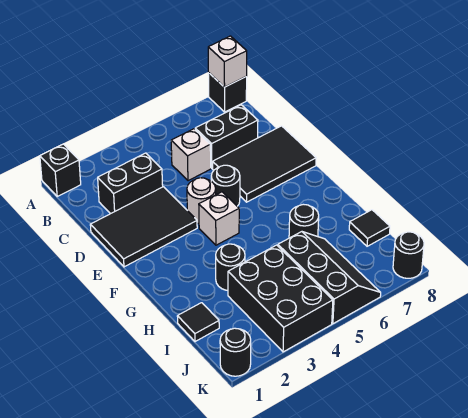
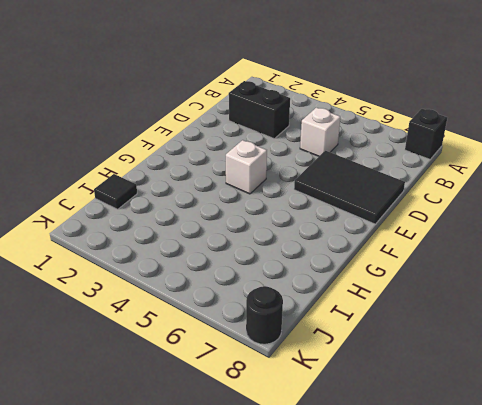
none -> black 1x1 brick [40,144,81,196]
none -> black 1x2 brick [195,105,258,168]
none -> black 2x3 tile [90,187,197,267]

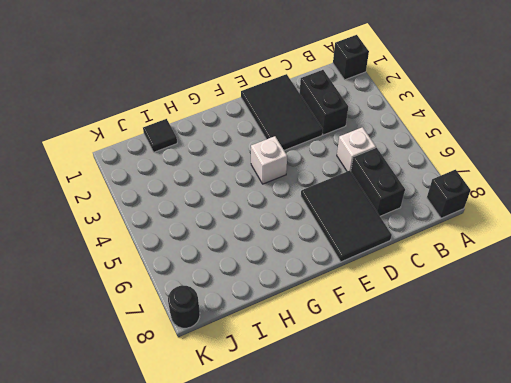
none -> white 1x1 round brick [187,178,216,223]
none -> black 1x1 round brick [211,165,240,206]
none -> black 1x1 round brick [216,244,245,290]

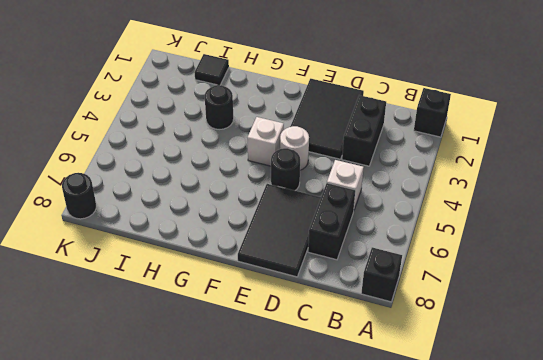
none -> black 1x1 round brick [289,204,319,238]
none -> black 2x3 brick [228,245,333,352]
none -> black 2x3 slope [278,232,381,324]

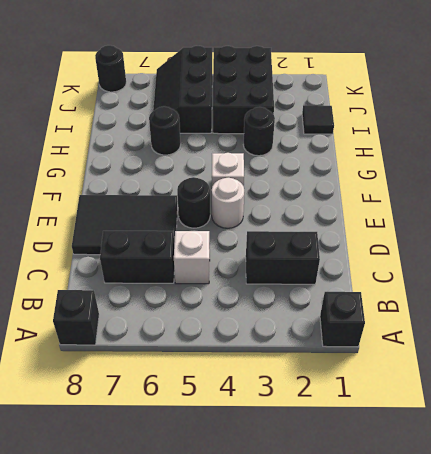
none -> black 2x3 tile [90,187,197,267]
none -> black 1x1 tile [349,210,390,246]
none -> black 1x1 round brick [220,328,251,376]

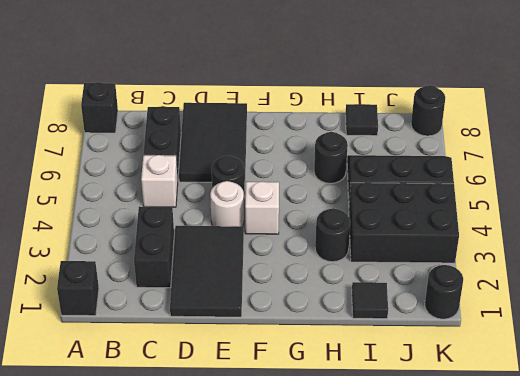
none -> white 1x1 brick [208,36,247,87]

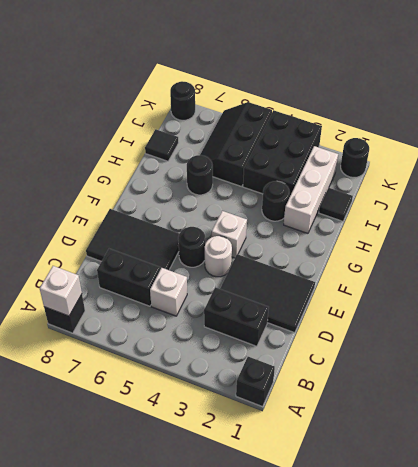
white 1x3 brick [284,146,338,233] -> none

